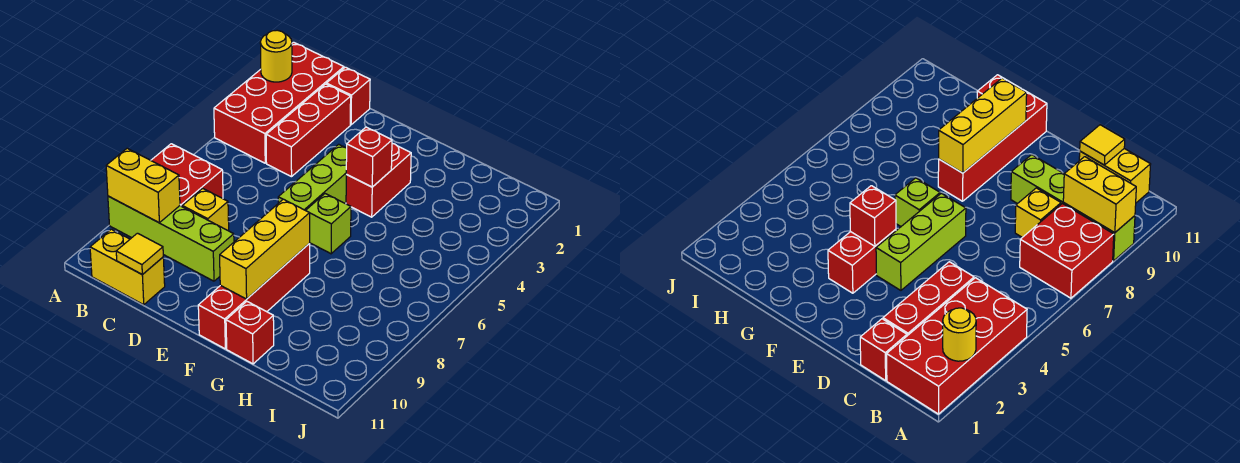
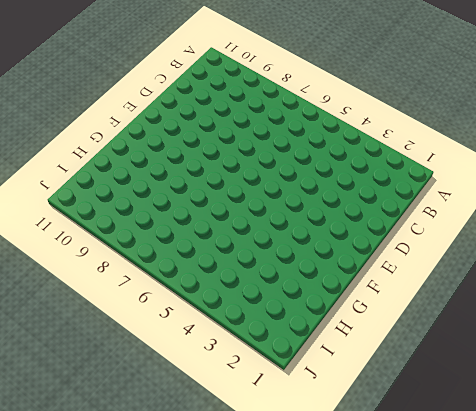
none -> red 2x4 brick [214,42,344,163]
none -> red 2x2 brick [151,144,223,206]
none -> lime 1x4 brick [108,196,234,281]

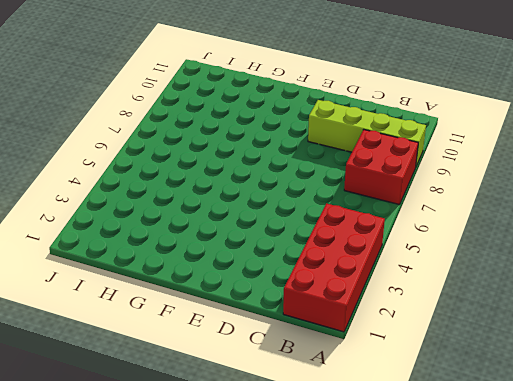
none -> yellow 1x2 brick [90,229,165,305]
none -> red 1x1 brick [326,67,370,125]
none -> red 1x3 brick [266,84,351,177]

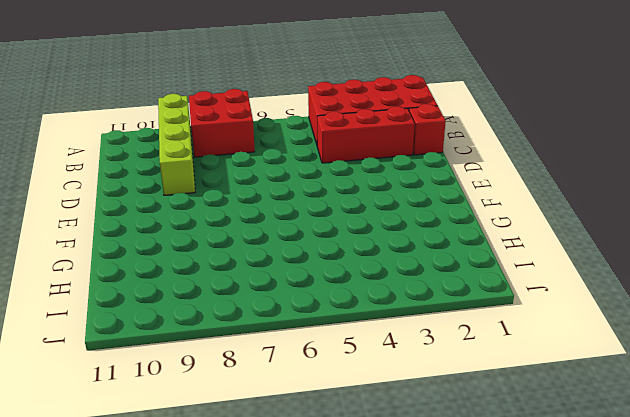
none -> yellow 1x2 brick [90,229,165,305]
none -> yellow 1x1 brick [182,188,229,231]
none -> lime 1x3 brick [278,144,347,211]

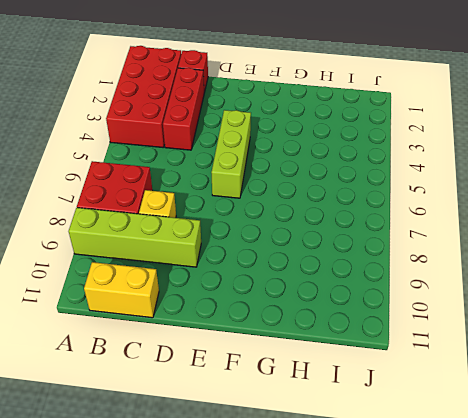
none -> red 1x2 brick [346,143,411,217]
none -> lime 1x1 brick [306,194,351,254]
none -> red 1x4 brick [198,243,310,349]

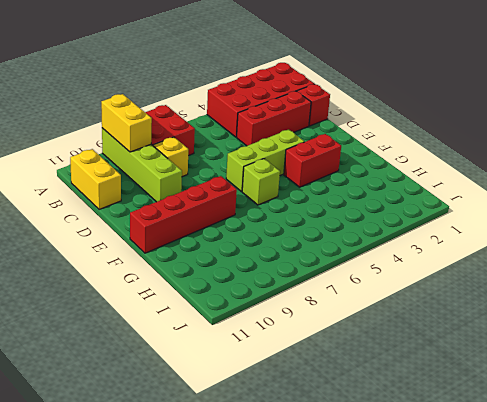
none -> red 1x1 brick [226,302,274,364]
none -> yellow 1x1 round brick [260,30,292,82]
none -> yellow 1x1 tile [116,233,163,275]

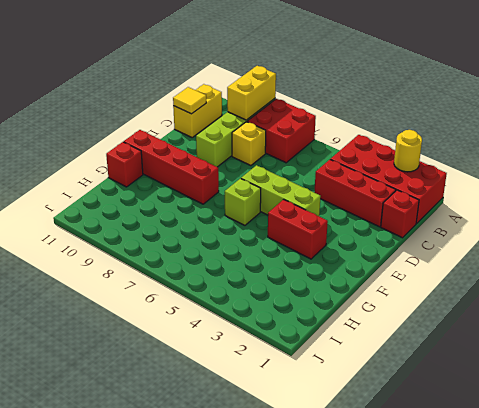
none -> red 1x1 brick [346,127,392,187]
none -> yellow 1x3 brick [220,199,310,299]

